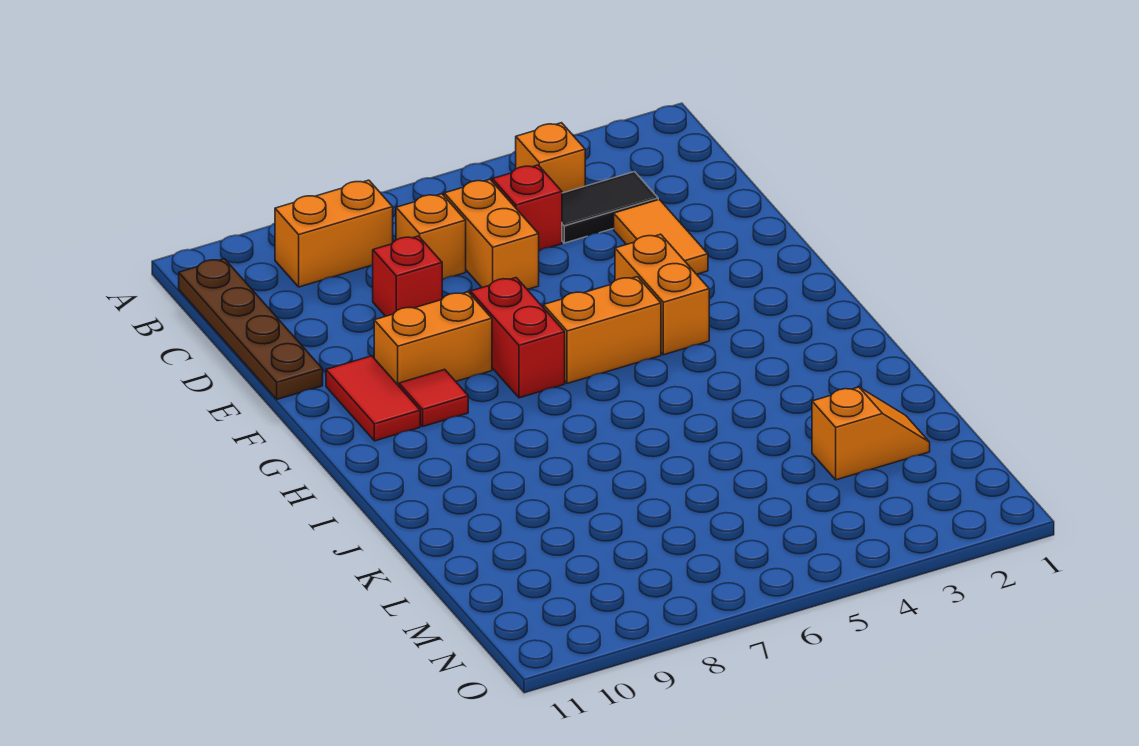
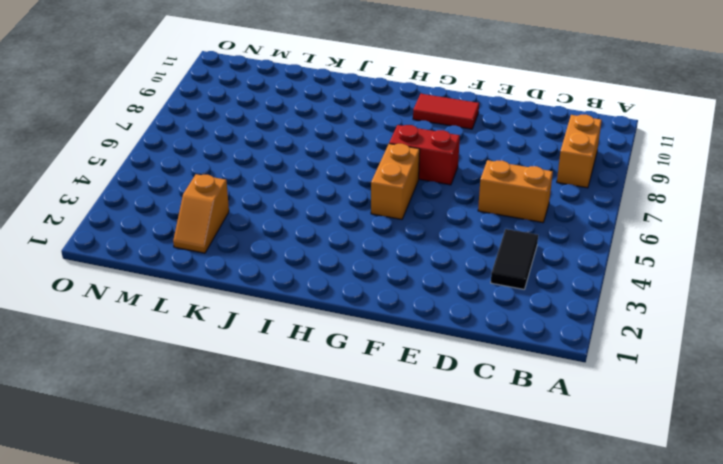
none -> orange 1x1 brick [516,123,585,193]
none -> brown 1x4 plate [179,259,323,399]
none -> red 1x1 brick [492,165,562,251]

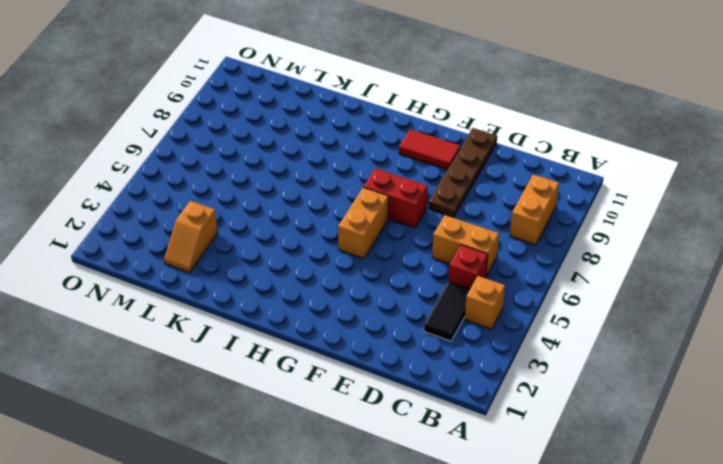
brown 1x4 plate [428,128,497,217] -> brown 1x4 plate turned to [179,259,323,399]
none -> orange 1x1 brick [396,194,466,280]
none -> orange 1x2 tile [614,200,708,274]
none -> red 1x1 brick [373,236,442,316]

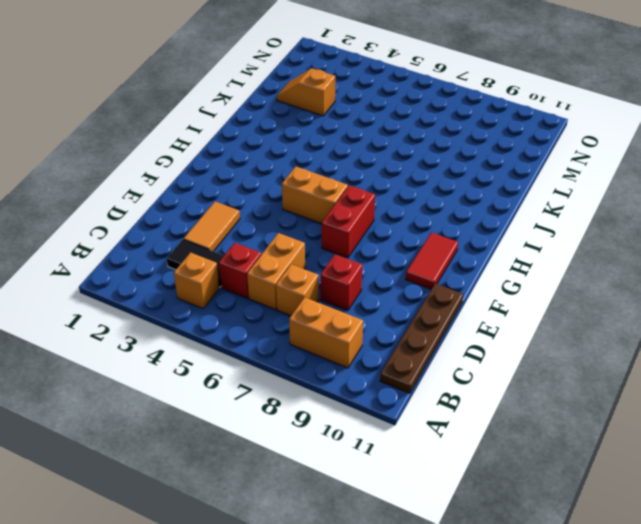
none -> orange 1x2 brick [615,234,709,355]
none -> orange 1x2 brick [374,292,492,386]
none -> red 1x1 tile [399,369,468,426]

